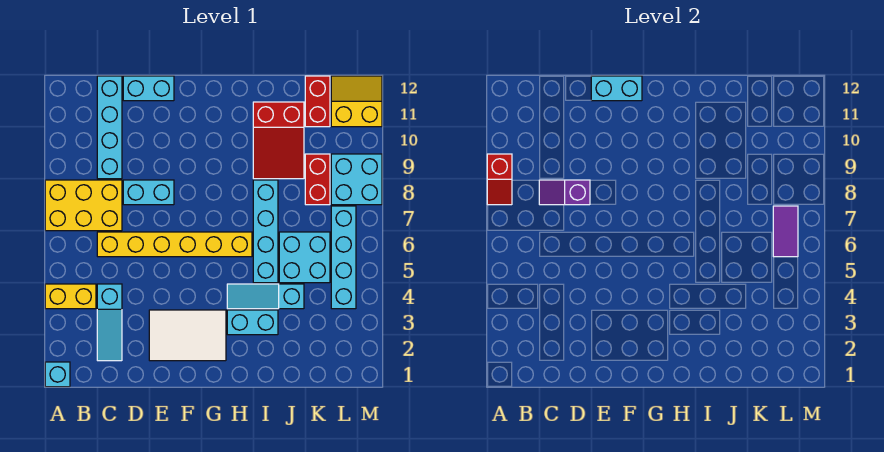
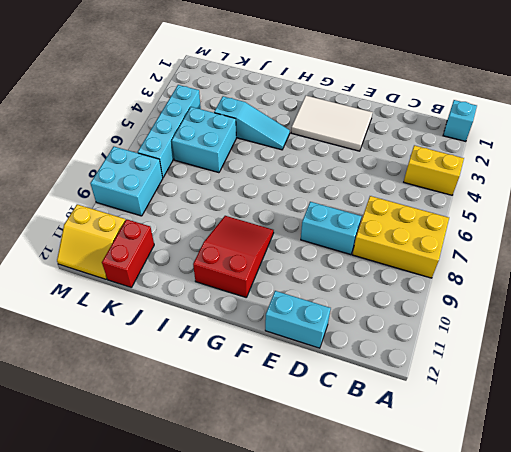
red 2x3 slope [193,216,274,297] -> red 2x3 slope moved to [253,102,304,179]
none -> cyan 1x3 slope [97,284,122,361]
none -> yellow 1x6 brick [97,232,252,257]
none -> cyan 1x4 brick [97,76,122,179]

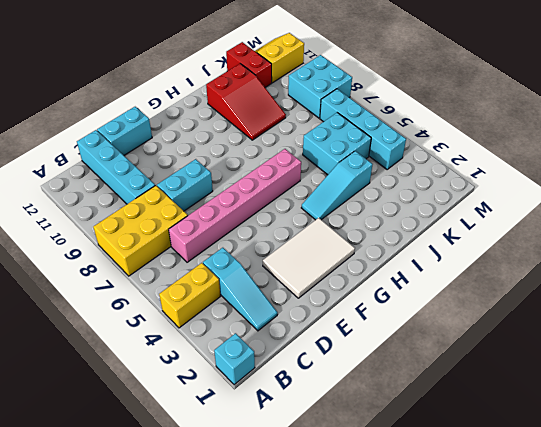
pink 1x6 brick [169,149,301,262] -> yellow 1x6 brick [97,232,252,257]
none -> cyan 1x2 brick [227,310,278,335]
none -> cyan 1x4 brick [253,180,278,283]
none -> red 1x2 brick [305,154,330,205]

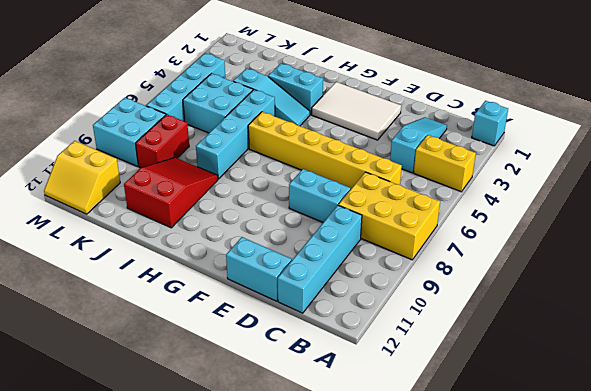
none -> red 1x2 brick [305,76,330,127]
none -> red 1x2 slope [487,154,512,205]
none -> purple 1x2 slope [539,180,590,205]

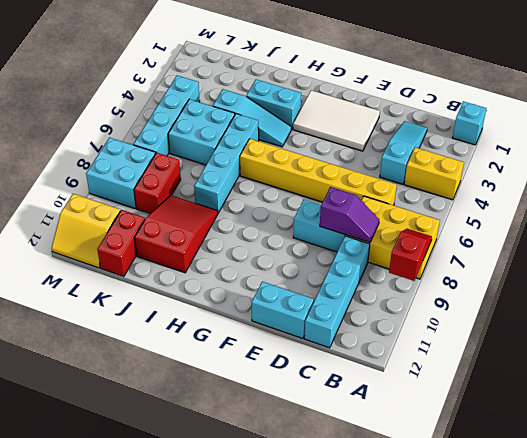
none -> cyan 1x2 brick [591,76,642,101]
none -> purple 1x2 tile [773,206,798,257]

